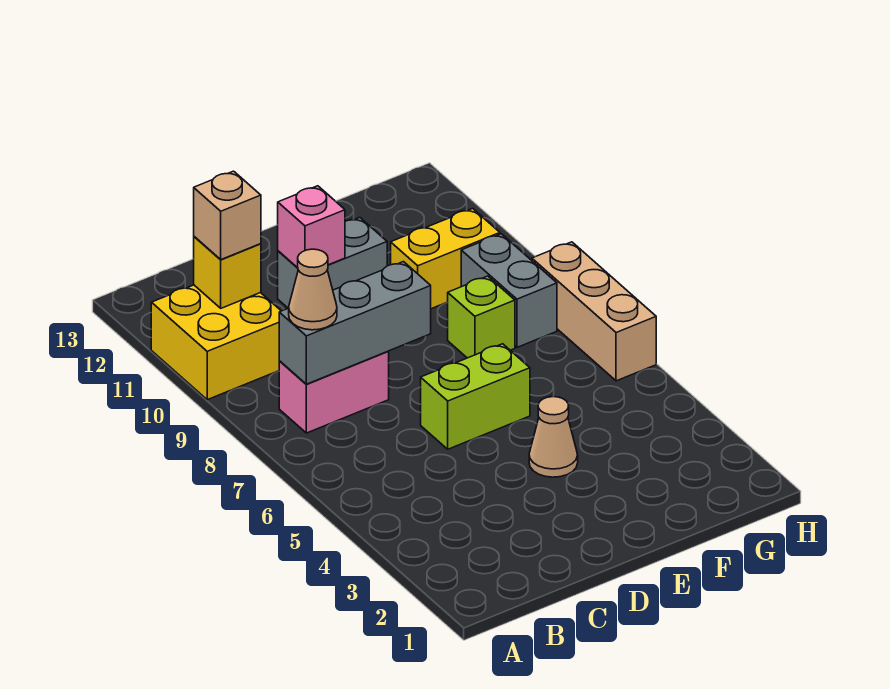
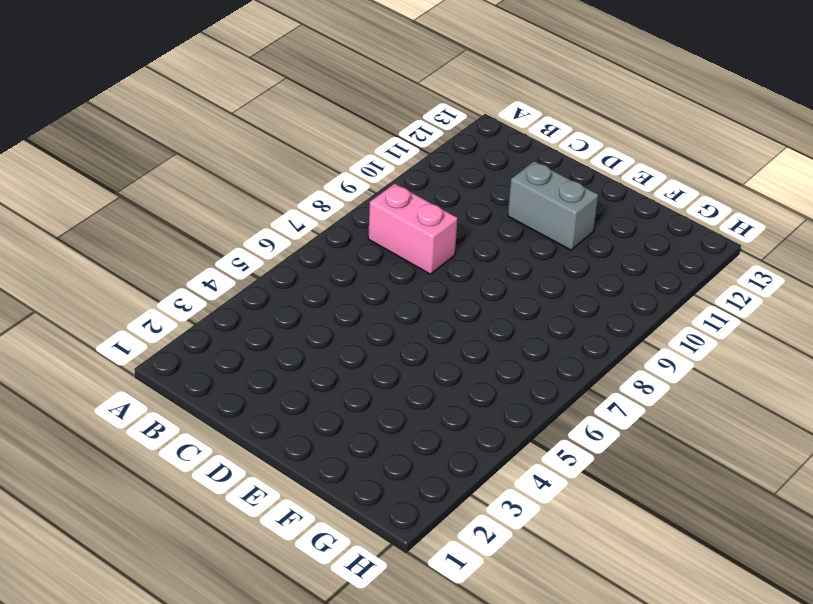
none -> yellow 2x2 brick [151,285,281,400]
none -> lime 1x2 brick [421,344,530,449]
none -> tan 1x1 cone [529,397,578,477]

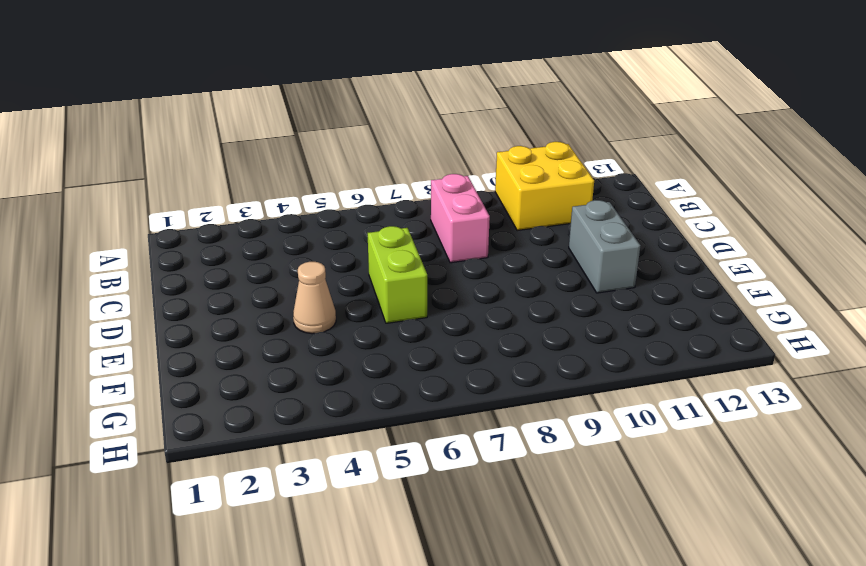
none -> lime 1x1 brick [448,276,515,358]
none -> yellow 1x2 brick [391,209,500,309]
none -> grey 1x2 brick [461,234,557,347]

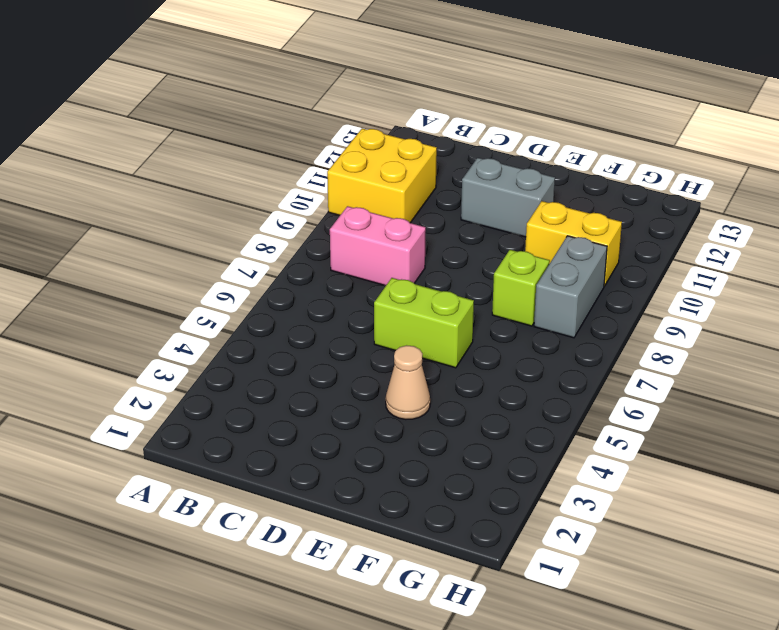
none -> tan 1x3 brick [532,242,656,381]
none -> grey 1x3 brick [279,262,431,384]
none -> yellow 1x1 brick [194,237,261,308]

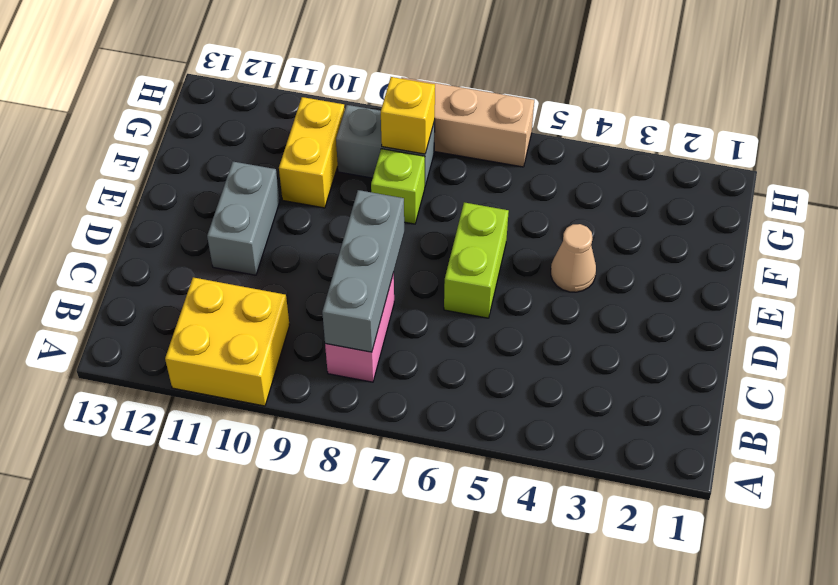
yellow 1x1 brick [381,77,435,154] -> yellow 1x1 brick moved to [194,237,261,308]
none -> pink 1x1 brick [278,186,345,268]
none -> tan 1x1 cone [289,249,337,330]
none -> tan 1x1 brick [194,171,261,260]

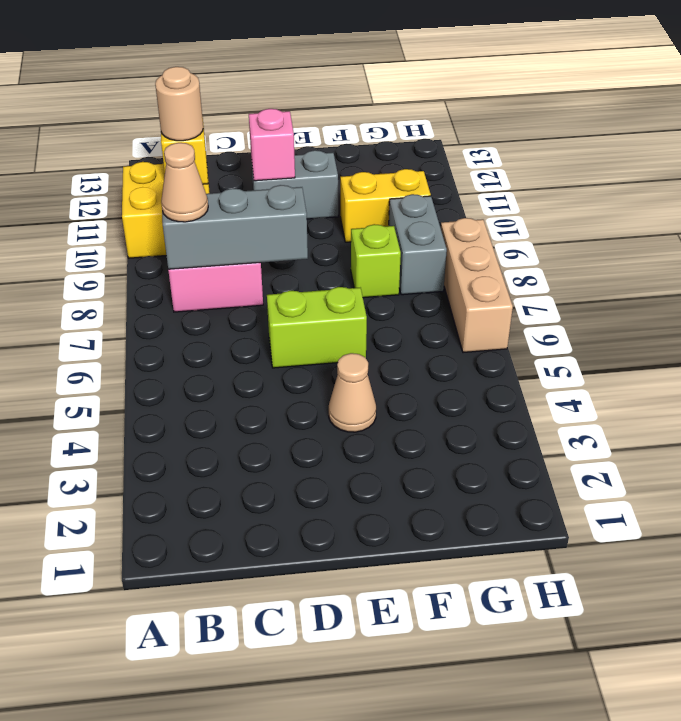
tan 1x1 round brick [155,67,203,141] -> tan 1x1 brick [194,171,261,260]

